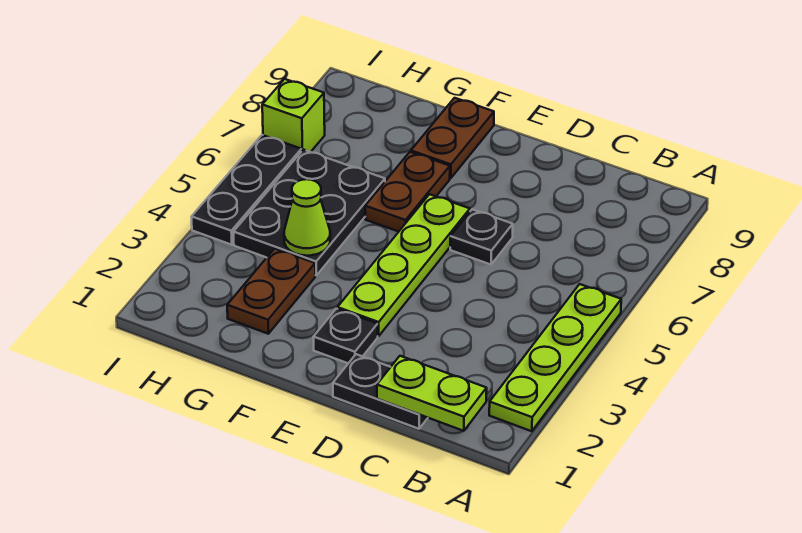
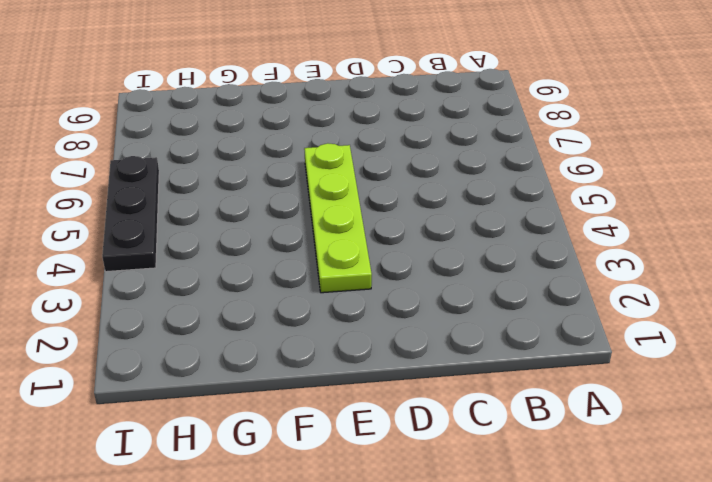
none -> lime 1x4 plate [489,284,621,431]
none -> black 1x2 plate [333,354,427,429]
none -> black 1x1 plate [450,209,513,265]

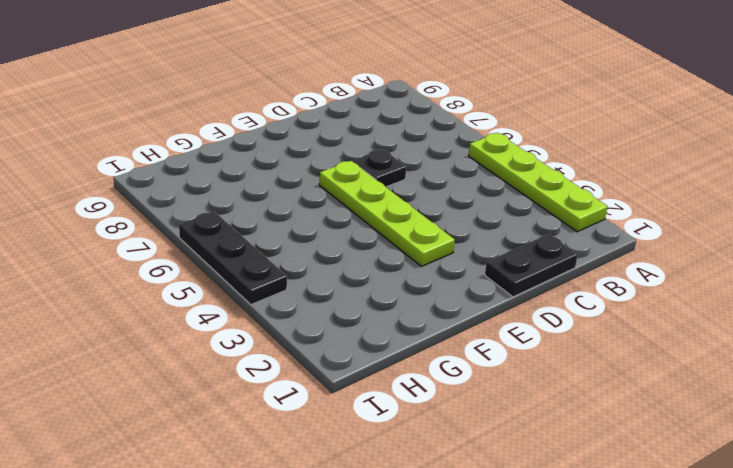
none -> black 1x1 plate [313,309,378,363]
none -> brown 1x2 plate [365,152,450,232]
none -> brown 1x2 plate [411,98,494,178]

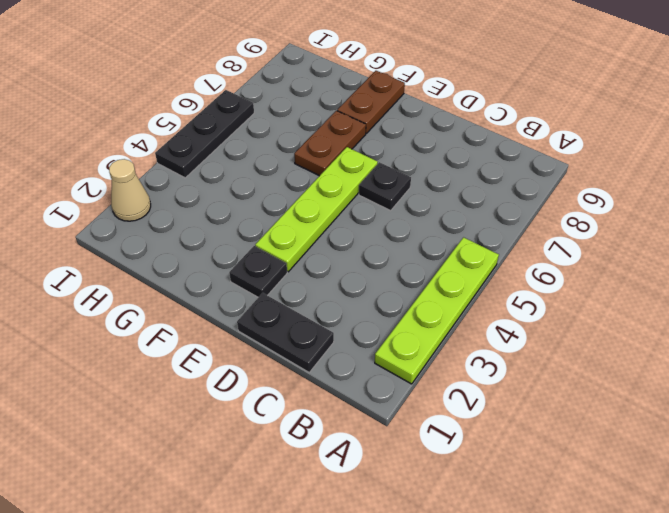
tan 1x1 cone [109,159,151,221] -> none
none -> brown 1x2 plate [227,248,315,334]
none -> black 2x3 plate [233,150,385,275]
none -> lime 1x1 brick [262,79,325,152]

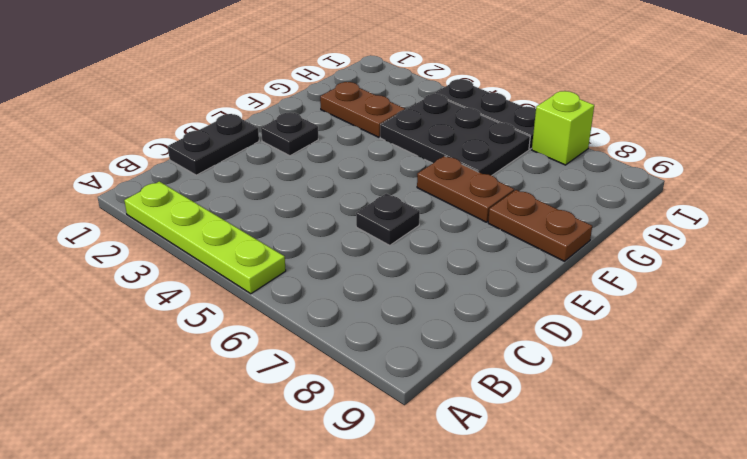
none -> lime 1x4 plate [337,194,470,336]
none -> lime 1x2 plate [377,356,487,431]
none -> lime 1x1 cone [284,179,330,256]

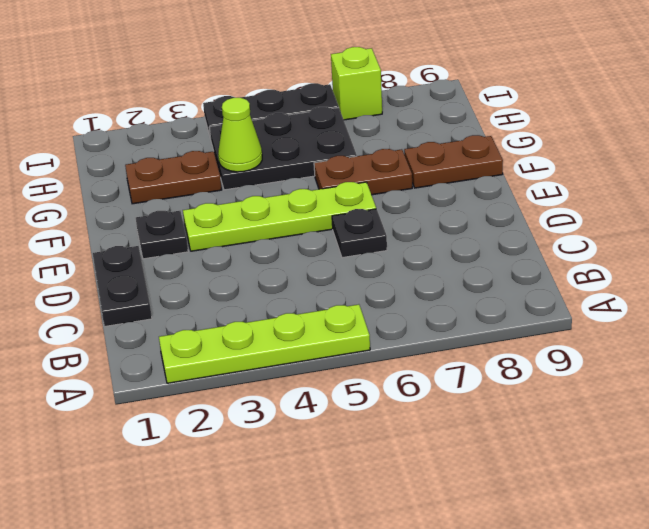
none -> lime 1x2 plate [377,356,487,431]

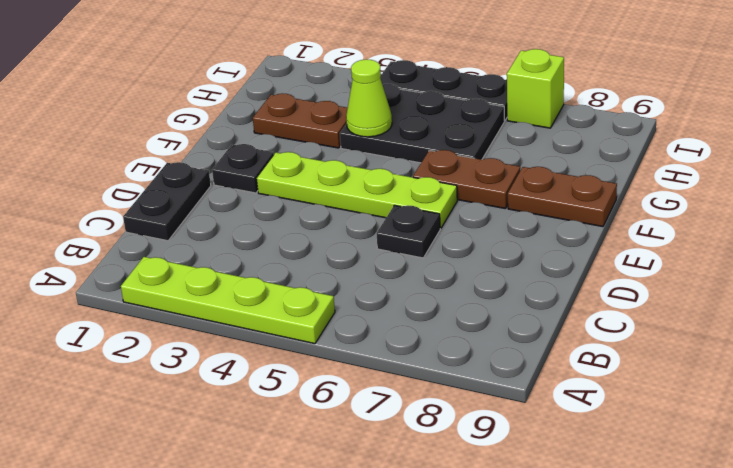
none -> lime 1x2 plate [377,356,487,431]

